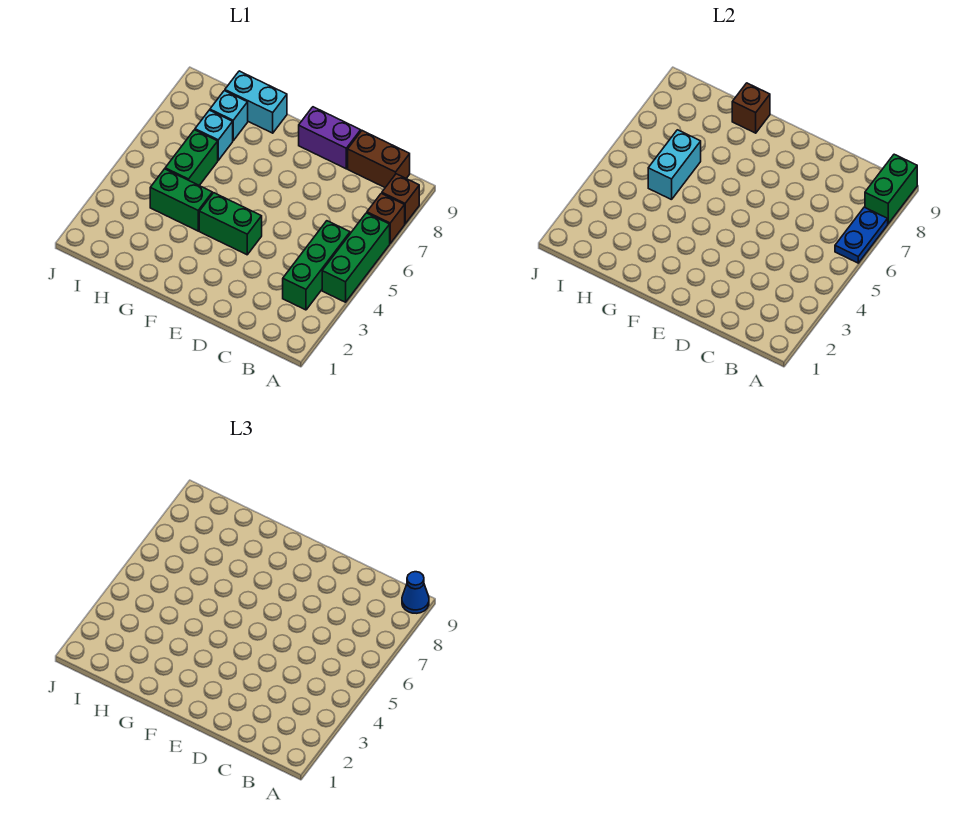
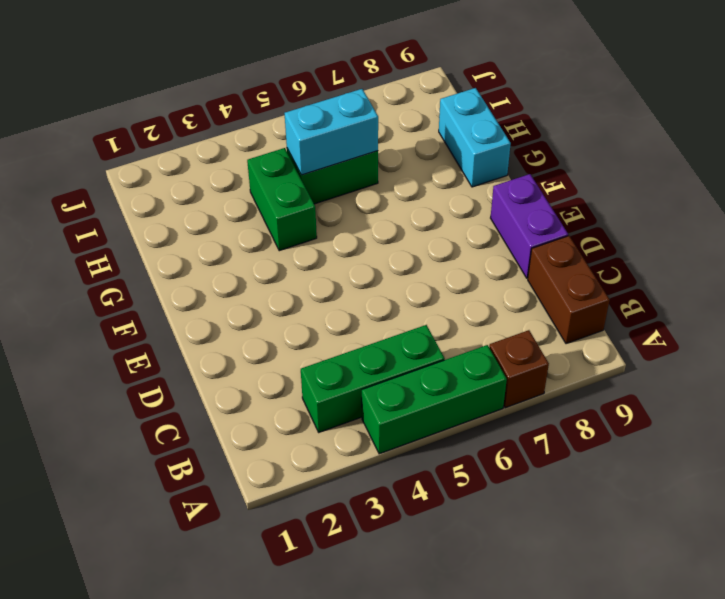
none -> brown 1x1 brick [382,174,419,224]
none -> green 1x2 brick [199,193,262,255]
none -> cyan 1x1 brick [195,110,233,160]

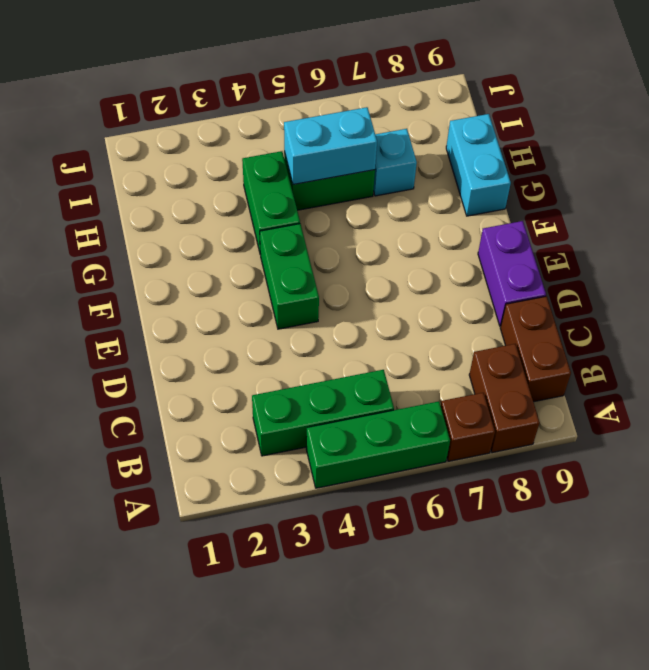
brown 1x2 brick [469,344,540,453] -> brown 1x1 brick [382,174,419,224]
none -> cyan 1x1 brick [210,91,248,141]
none -> blue 1x2 plate [835,207,888,263]
none -> green 1x2 brick [865,154,917,224]

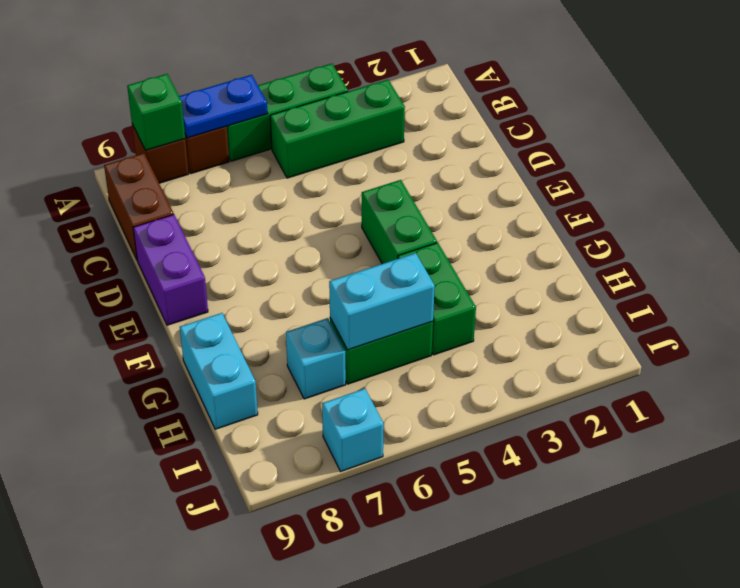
green 1x1 brick [127,74,185,150] -> green 1x2 brick [865,154,917,224]
cyan 1x1 brick [322,389,384,471] -> cyan 1x1 brick moved to [210,91,248,141]
none -> brown 1x1 brick [732,83,770,133]
none -> blue 1x1 cone [402,572,429,613]

